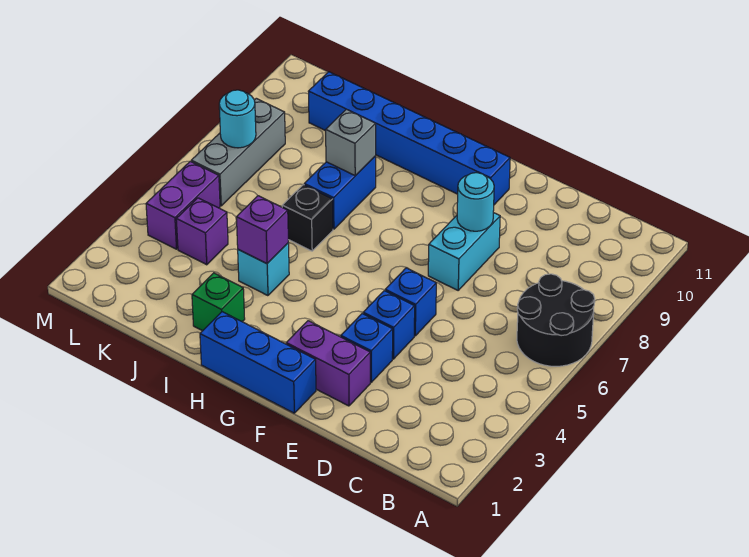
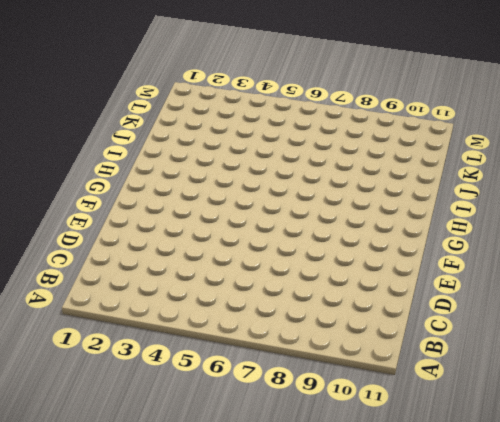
none -> black 2x2 round brick [517,274,595,366]
none -> purple 1x2 brick [286,321,370,406]
none -> blue 1x1 brick [341,314,393,382]

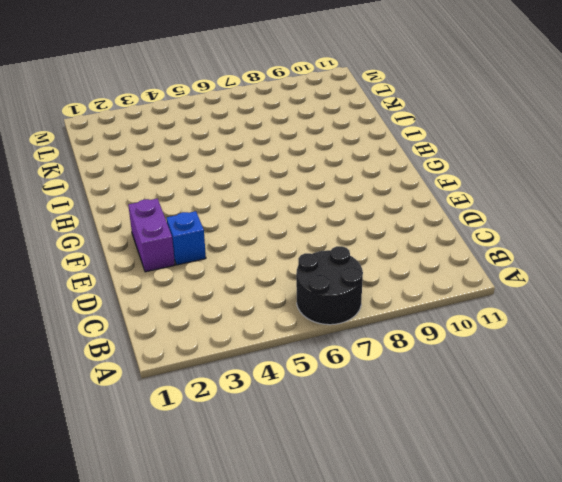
none -> blue 1x1 brick [363,291,415,359]
none -> blue 1x1 brick [385,268,436,336]
none -> cyan 1x2 brick [428,213,500,290]

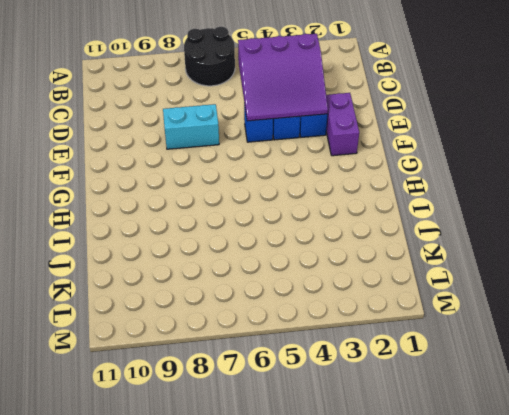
purple 3x3 slope [238,34,328,121] -> none
none -> blue 1x3 brick [200,312,316,413]
none -> blue 1x6 brick [308,72,510,205]
none -> green 1x1 brick [192,273,245,331]

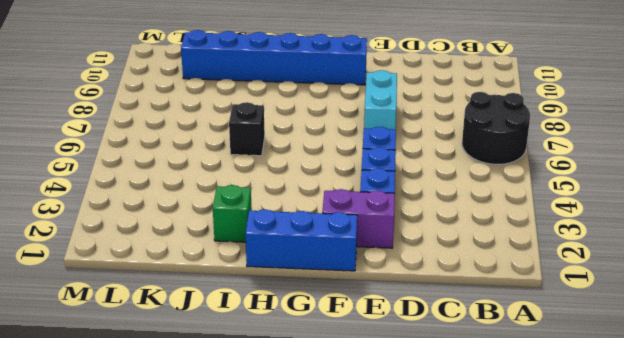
none -> cyan 1x1 brick [238,243,289,296]
none -> blue 1x2 brick [304,156,376,229]
none -> purple 1x1 brick [176,198,228,265]

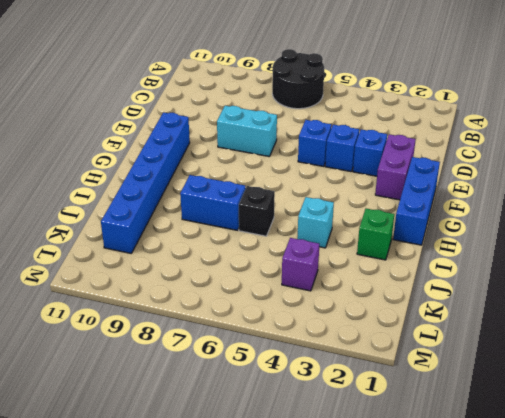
none -> purple 1x2 brick [146,161,220,249]
none -> grey 1x3 brick [191,98,285,206]
none -> cyan 1x1 round brick [457,173,494,231]

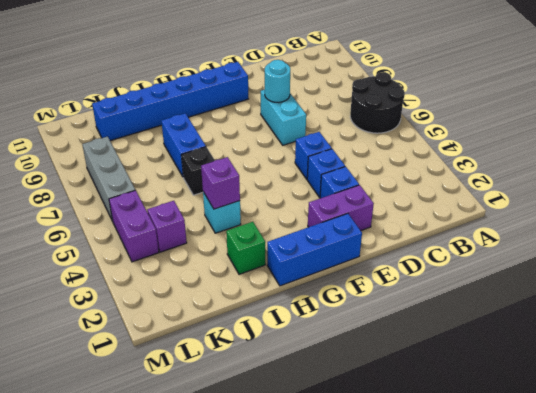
none -> grey 1x1 brick [326,109,376,176]
none -> cyan 1x1 round brick [219,90,256,148]

